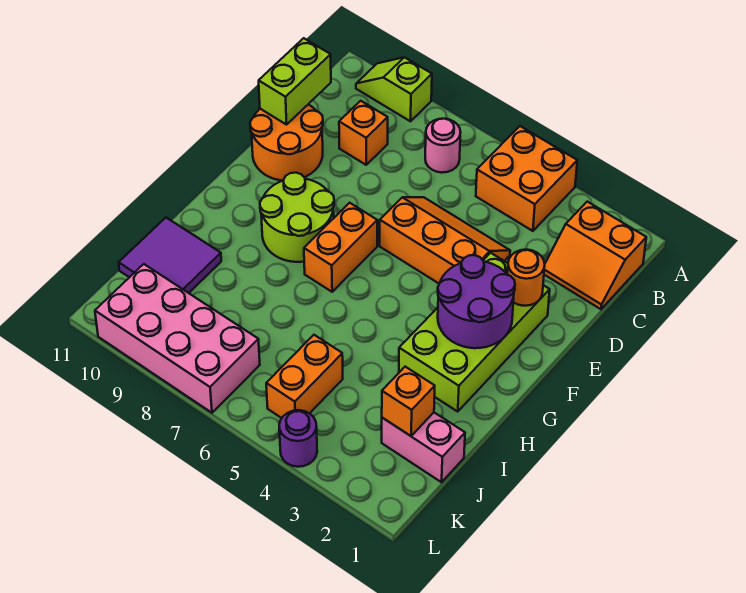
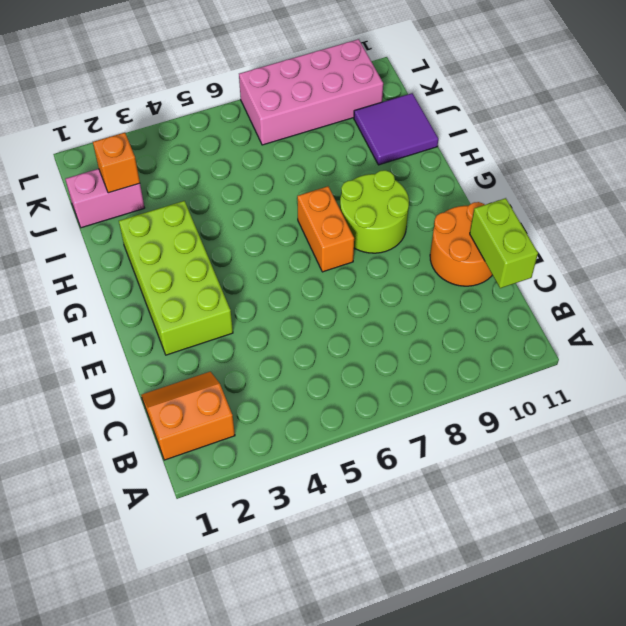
none -> orange 2x2 brick [476,126,577,231]
none -> lime 1x2 slope [356,57,432,121]
none -> pink 1x1 round brick [425,119,461,173]

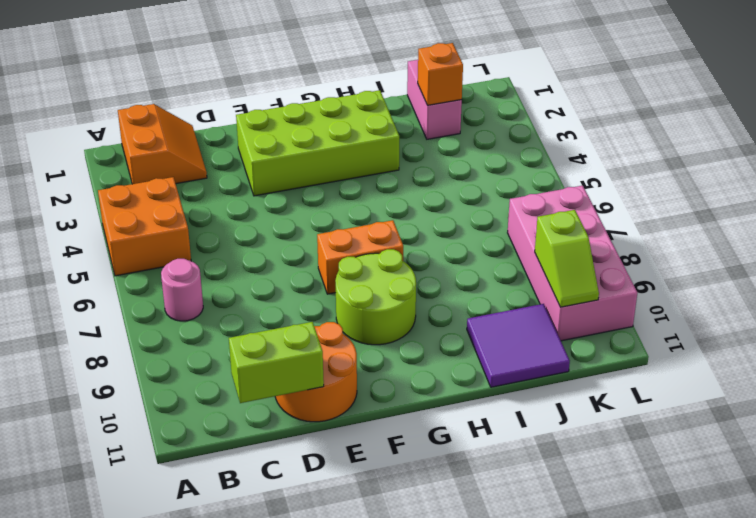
lime 1x2 slope [535,210,599,307] -> lime 1x2 slope moved to [356,57,432,121]
none -> orange 1x1 brick [339,101,388,165]
none -> orange 2x3 slope [380,197,510,284]
none -> orange 1x2 brick [266,335,343,418]

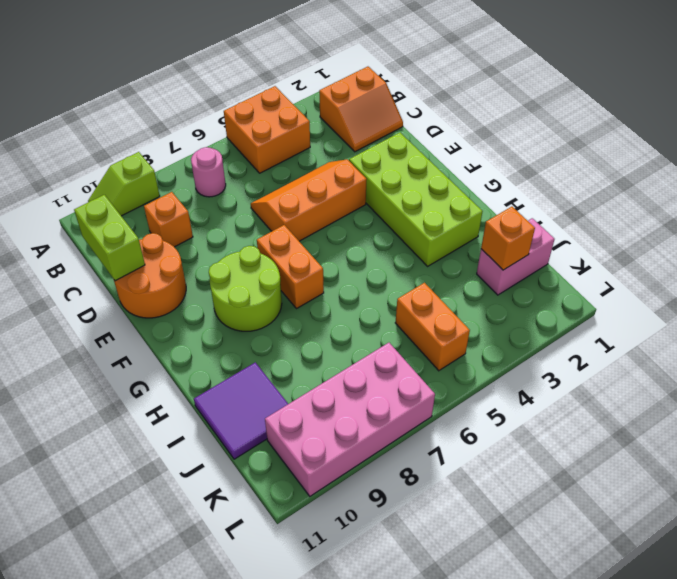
none -> purple 1x1 round brick [279,410,317,467]
none -> orange 1x1 round brick [507,250,545,306]
none -> purple 2x2 round brick [438,255,515,348]

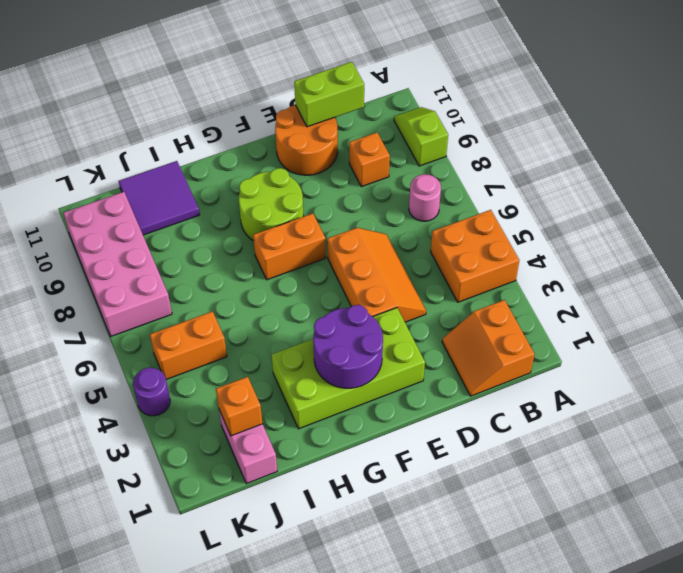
none -> orange 1x1 round brick [507,250,545,306]

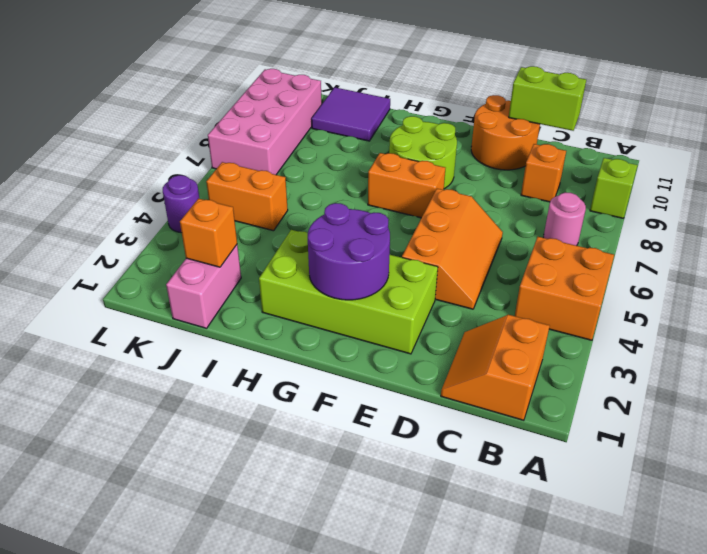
none -> orange 1x1 round brick [507,250,545,306]

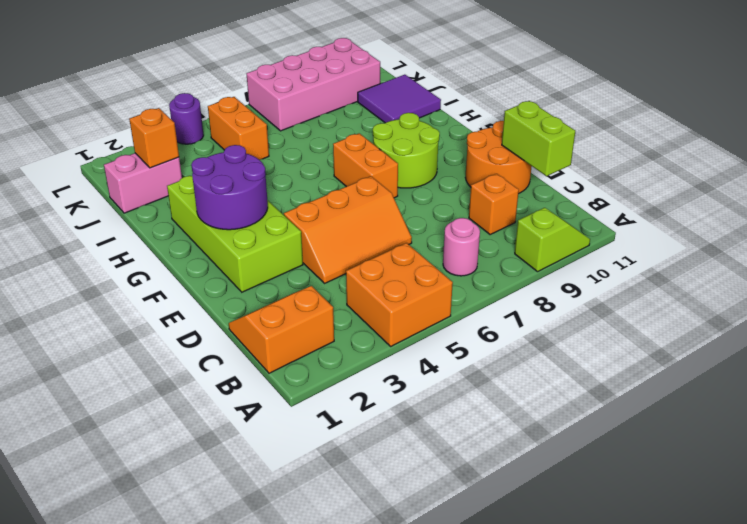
none -> orange 1x1 round brick [507,250,545,306]

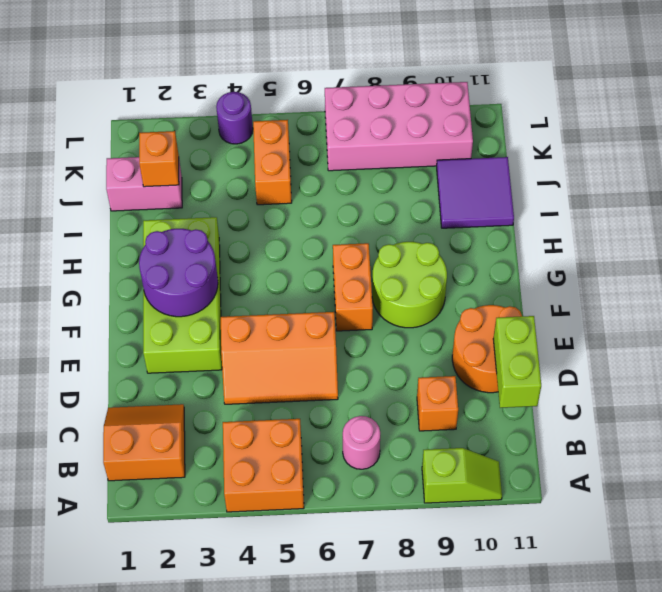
none -> orange 1x1 round brick [507,250,545,306]

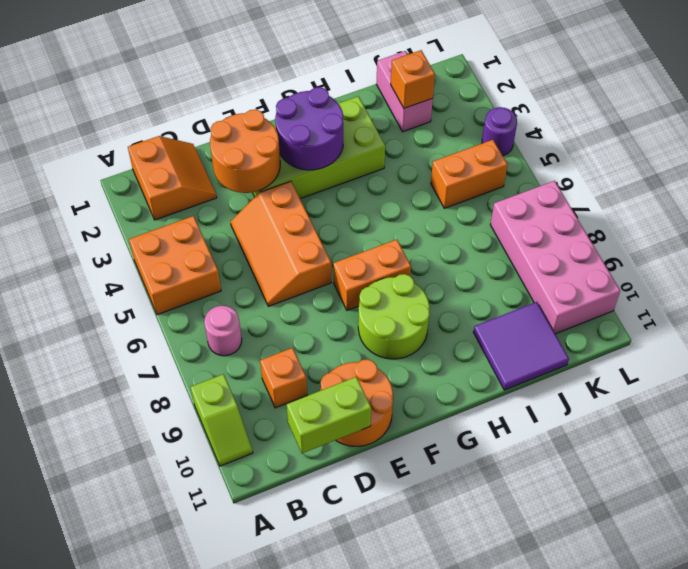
orange 2x2 round brick [210,109,280,193] -> orange 1x1 round brick [507,250,545,306]

